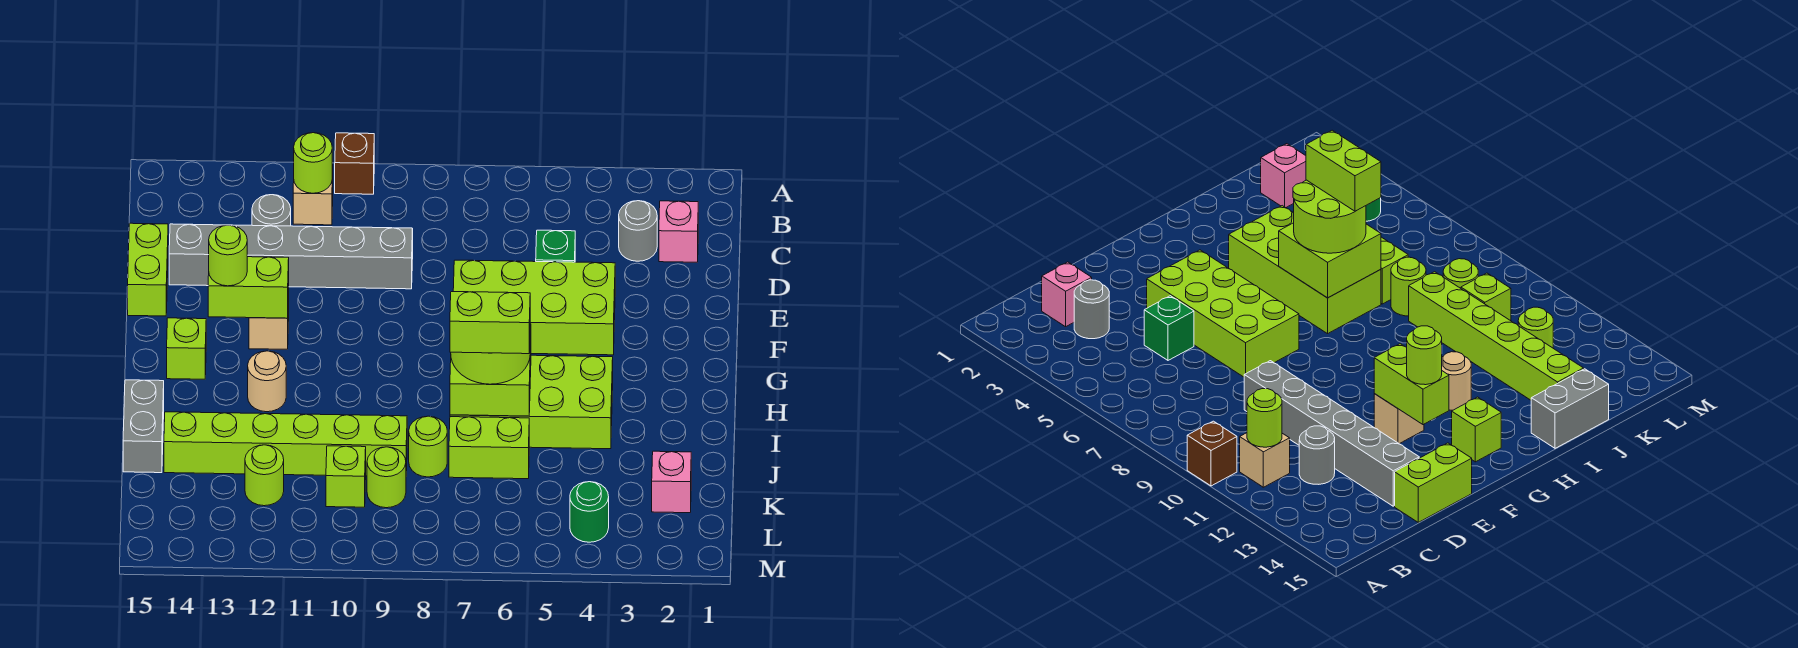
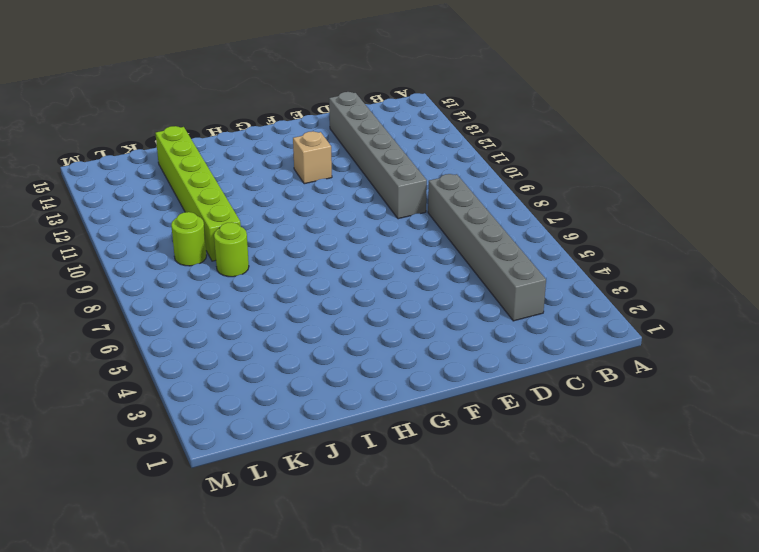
grey 1x6 brick [428,174,546,321] -> grey 1x1 round brick [619,201,657,261]
none -> brown 1x1 brick [335,133,374,194]
none -> tan 1x1 brick [293,165,333,225]
none -> pink 1x1 brick [659,201,698,262]

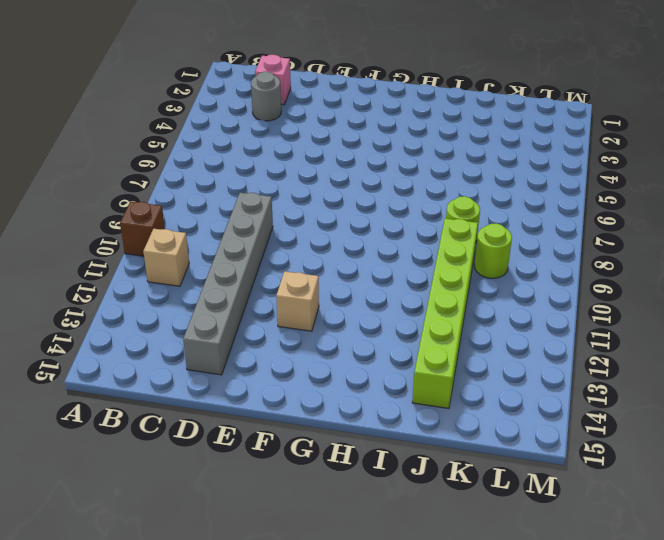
none -> grey 1x1 round brick [252,195,291,226]
none -> green 1x1 brick [536,230,575,262]
none -> lime 1x2 brick [128,223,168,316]

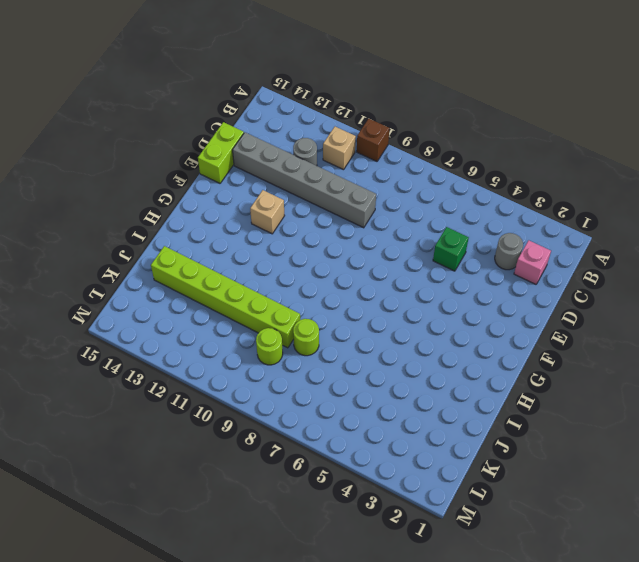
none -> lime 2x4 brick [453,260,615,355]
none -> lime 1x1 brick [167,318,206,379]
none -> lime 2x4 brick [450,355,613,449]

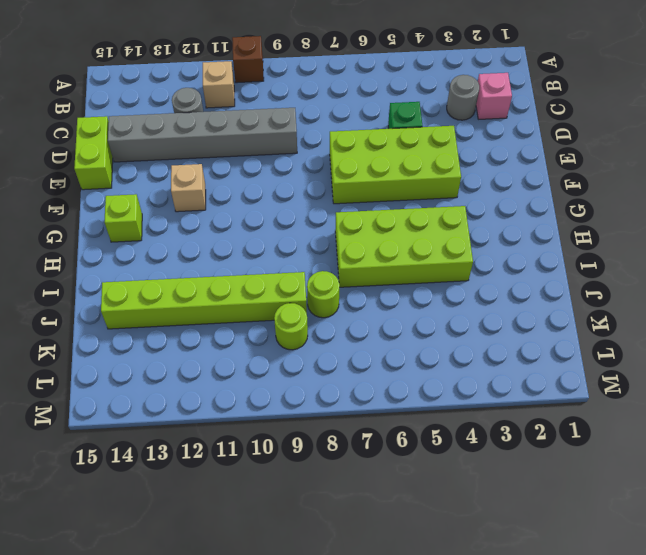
none -> tan 1x1 round brick [248,351,286,412]
none -> grey 1x2 brick [123,380,164,473]
none -> lime 1x2 brick [449,417,529,479]

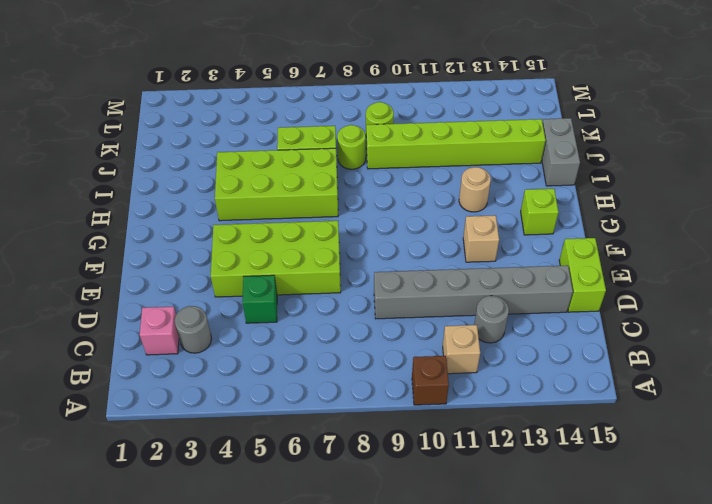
none -> pink 1x1 brick [652,451,691,513]
none -> lime 1x1 brick [326,446,366,507]
none -> lime 1x1 round brick [245,445,284,506]

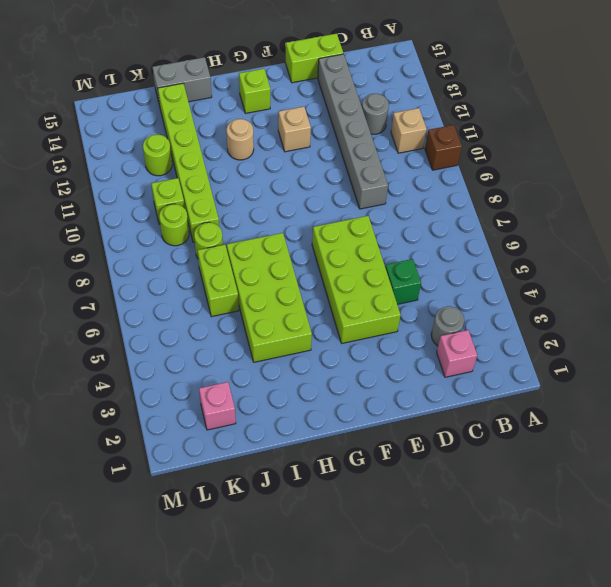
none -> green 1x1 round brick [570,482,609,542]
none -> lime 1x1 round brick [294,133,332,193]
none -> lime 1x2 brick [208,257,289,318]

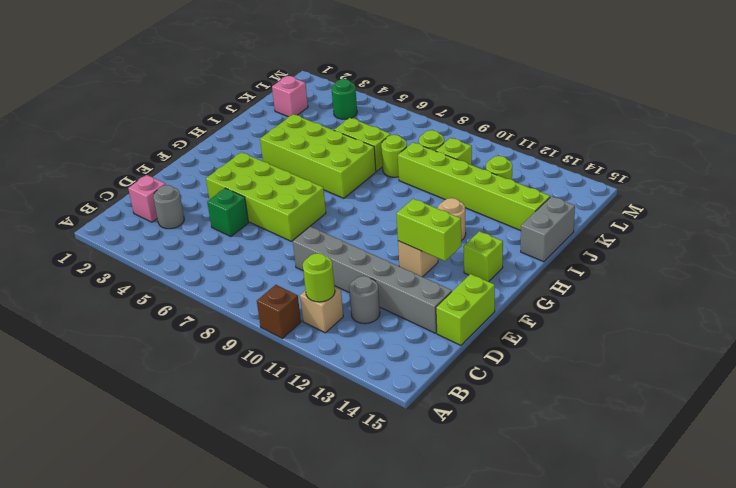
none -> lime 2x2 brick [450,324,531,416]
none -> lime 1x1 round brick [209,225,247,286]
none -> lime 2x2 round brick [451,350,530,384]

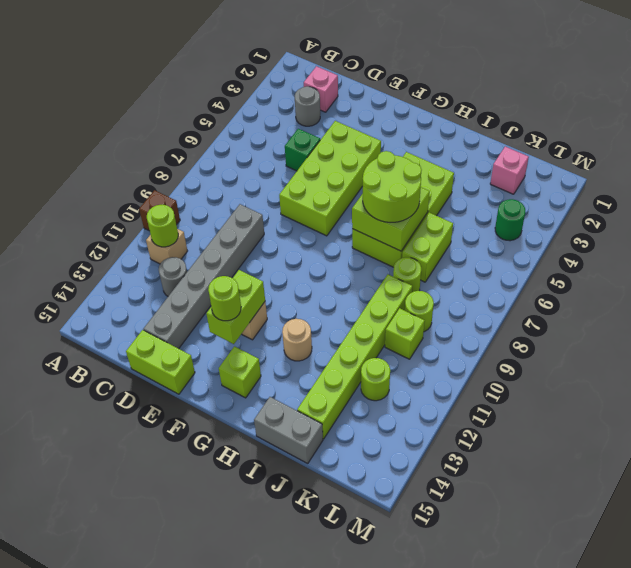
none -> lime 1x2 brick [450,292,530,354]

